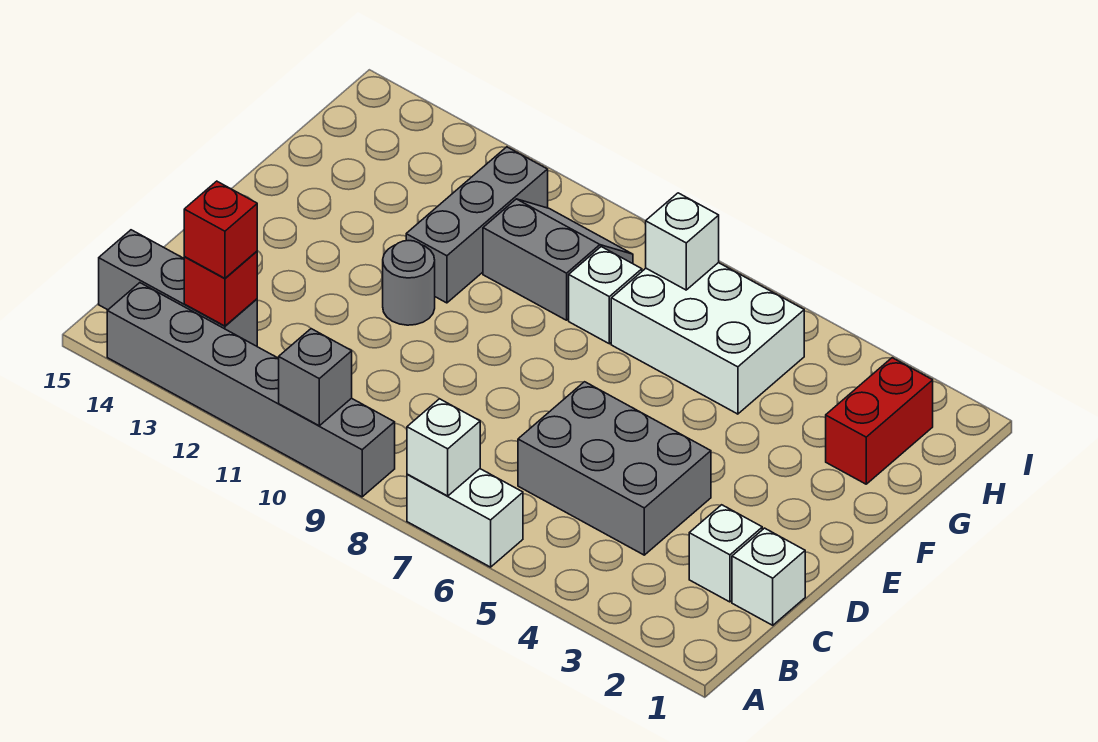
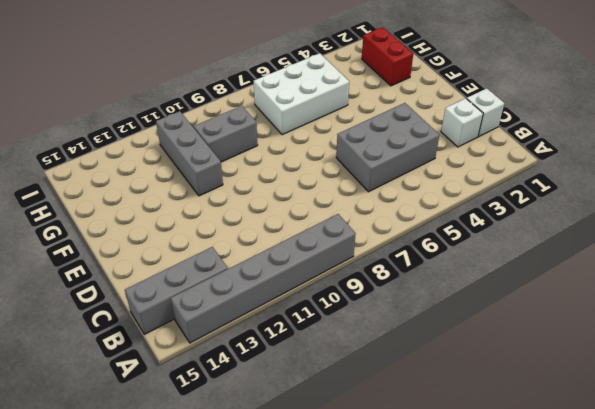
none -> white 1x2 brick [407,469,523,567]
none -> grey 1x1 round brick [383,241,435,325]
none -> white 1x1 brick [569,247,642,344]

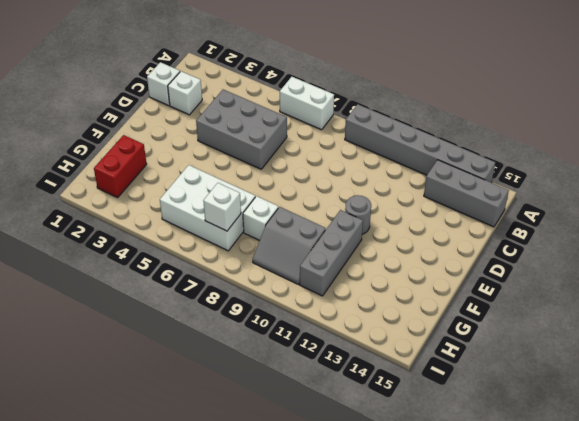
none -> white 1x1 brick [407,399,480,496]
none -> grey 1x1 brick [279,329,352,426]
none -> red 1x1 brick [184,251,257,326]

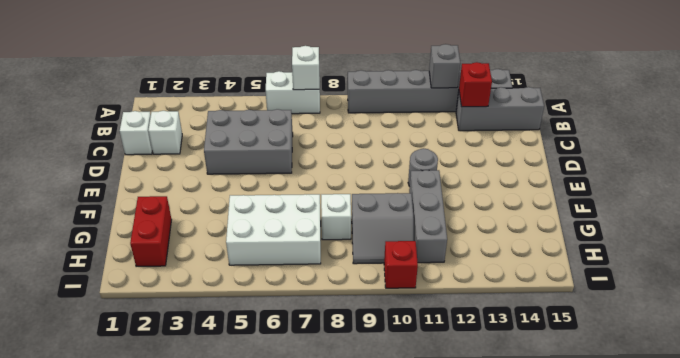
grey 1x1 brick [429,44,460,88] -> grey 1x1 brick moved to [279,329,352,426]
red 1x1 brick [384,241,418,288] -> red 1x1 brick moved to [184,181,257,278]
none -> white 1x1 brick [646,193,719,290]

